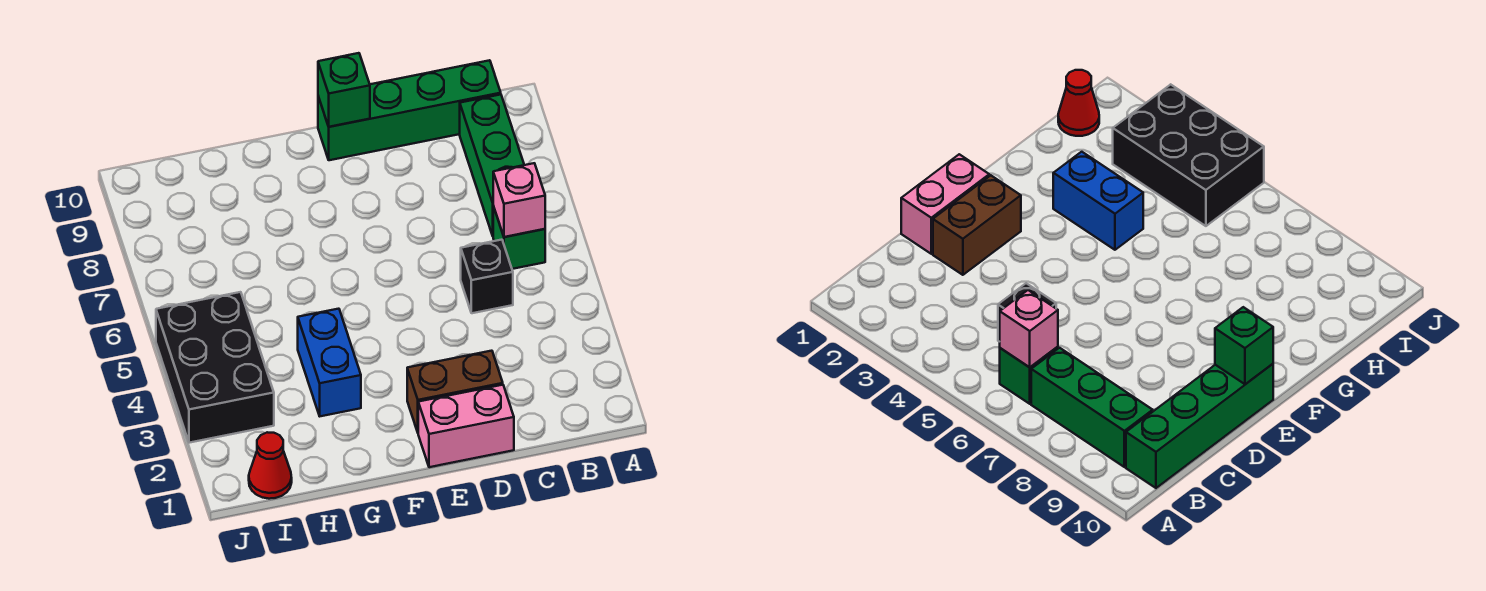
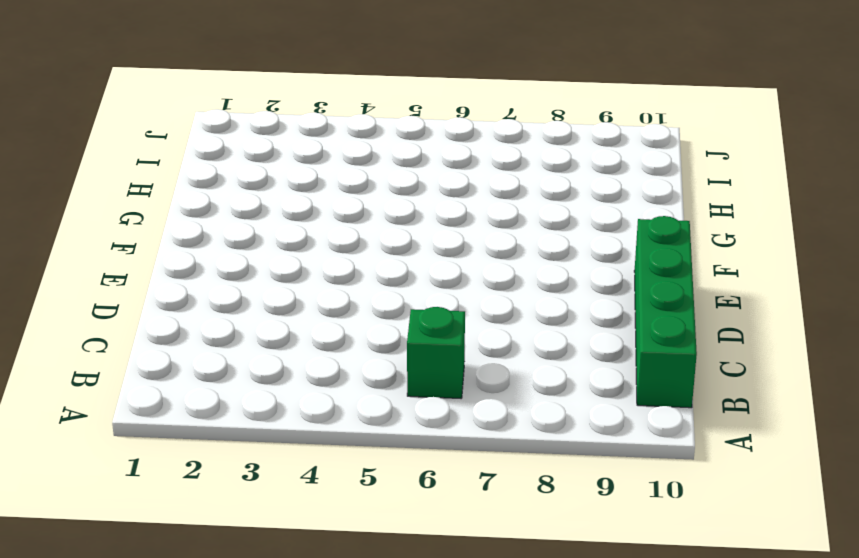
none -> green 1x3 brick [460,95,524,236]
none -> black 1x1 brick [461,240,513,313]

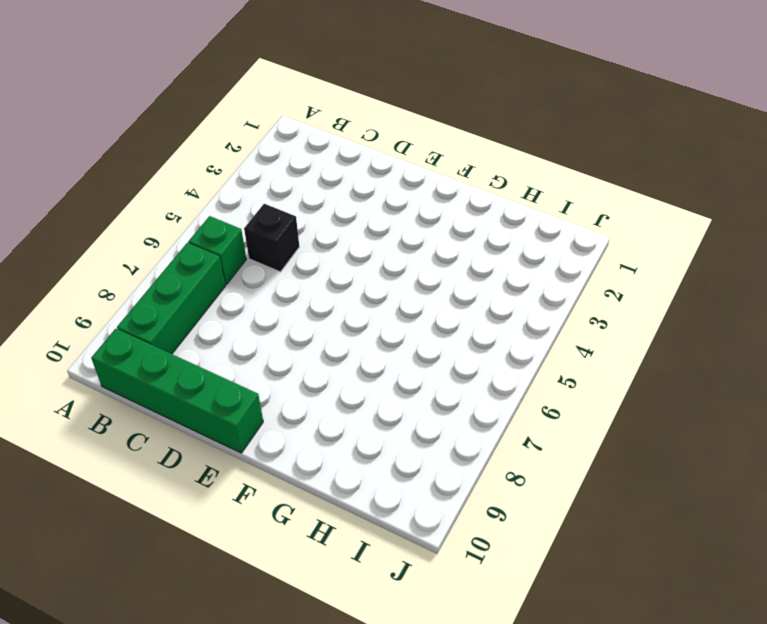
none -> pink 1x2 brick [418,385,514,467]
none -> brown 1x2 brick [407,351,503,432]

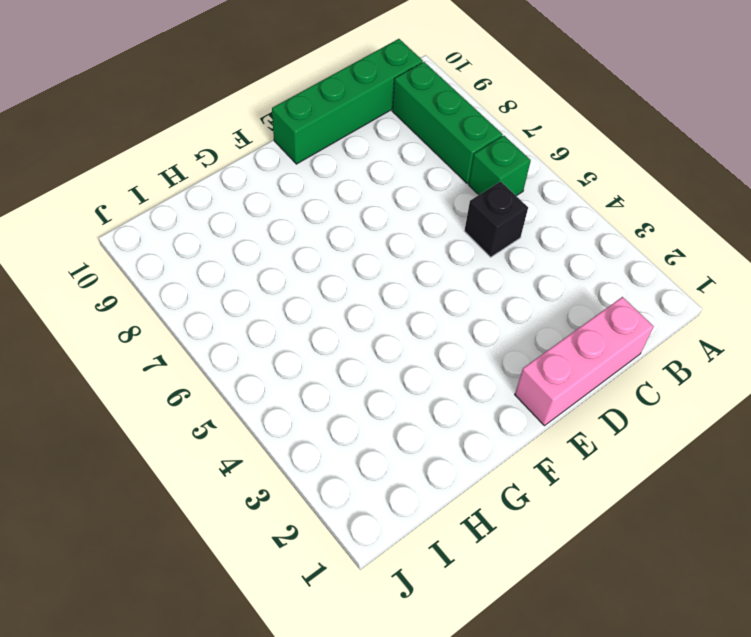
pink 1x3 brick [515,297,654,426] -> pink 1x2 brick [418,385,514,467]
none -> brown 1x2 brick [407,351,503,432]
none -> blue 1x2 brick [298,309,361,416]

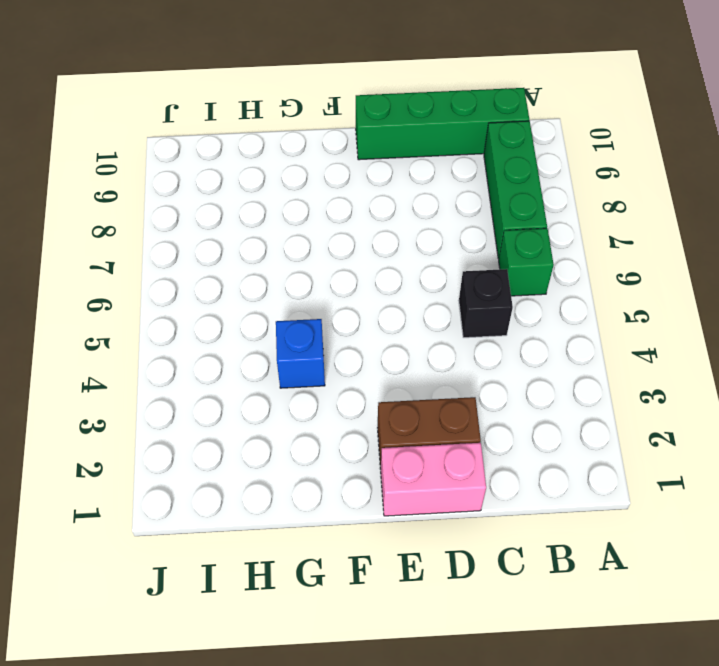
blue 1x1 brick [276,319,325,388] -> blue 1x2 brick [298,309,361,416]
none -> red 1x1 cone [249,432,292,499]
none -> black 2x3 brick [156,292,274,443]

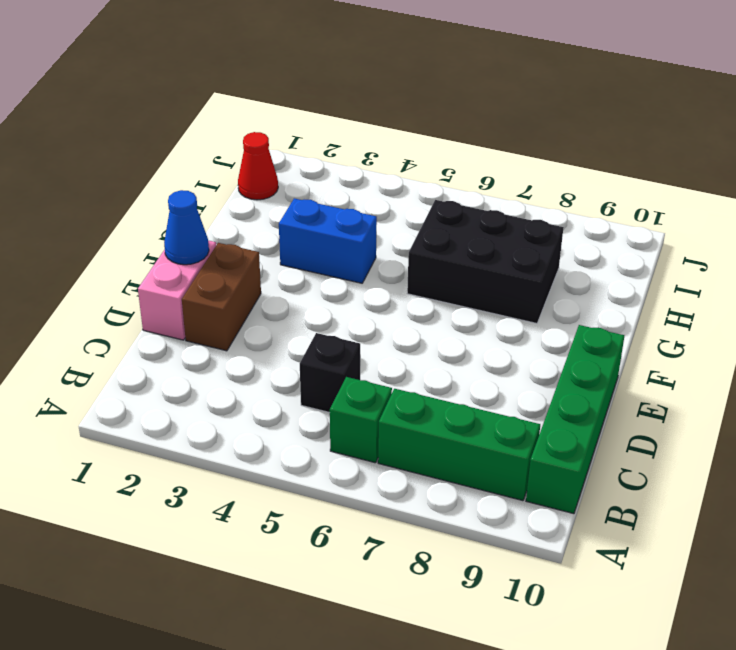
blue 1x1 cone [164,190,209,265] -> none
black 2x3 brick [407,200,564,323] -> black 2x3 brick moved to [156,292,274,443]
none -> pink 1x1 brick [493,163,545,237]
none -> green 1x1 brick [318,53,370,127]

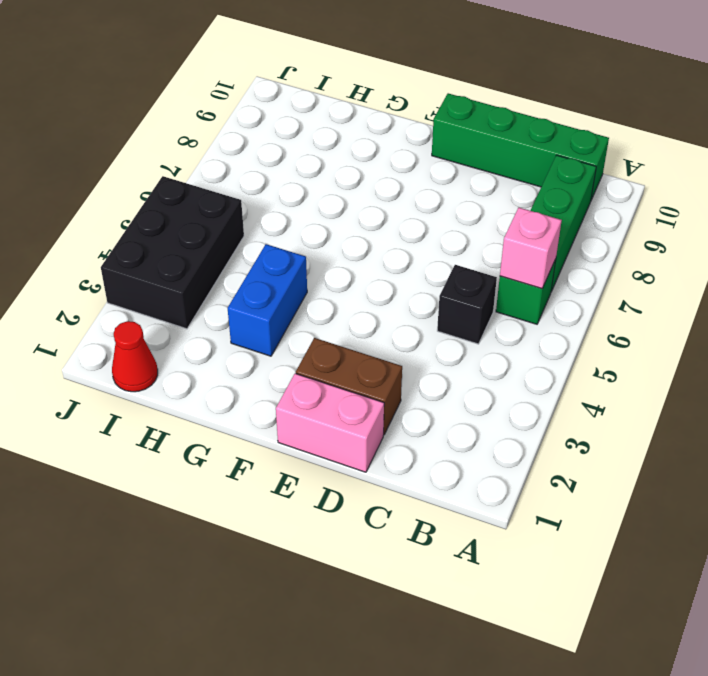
none -> green 1x1 brick [318,53,370,127]

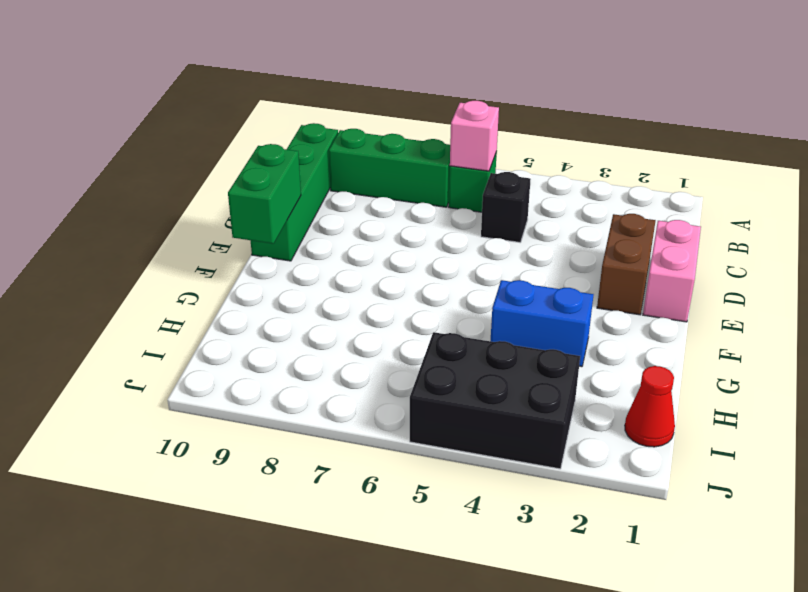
green 1x2 brick [228,144,301,244] -> green 1x1 brick [318,53,370,127]

